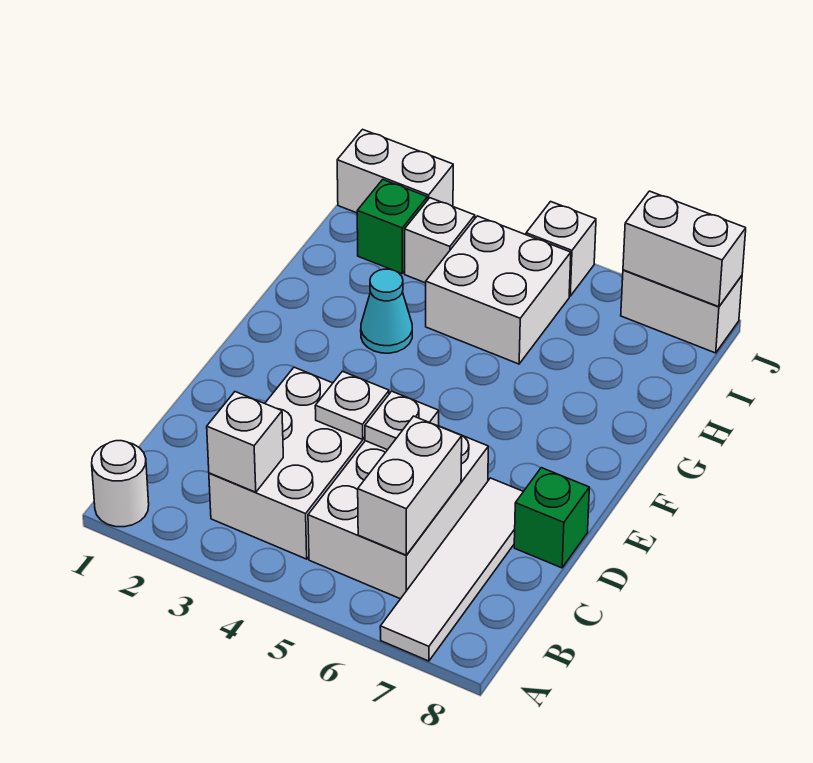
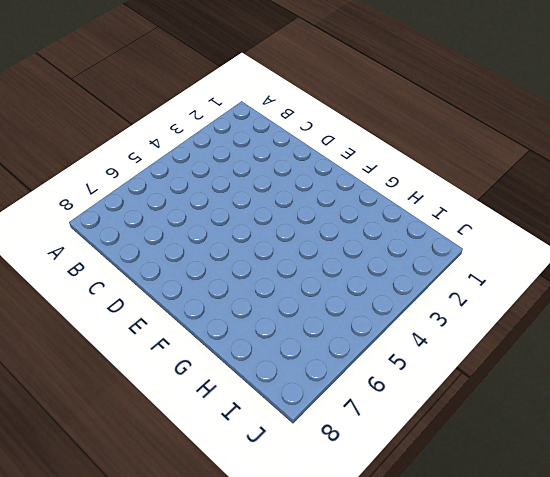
none -> white 1x1 round brick [92,441,149,527]
none -> white 1x4 tile [380,478,523,661]
none -> white 2x3 brick [209,367,365,559]

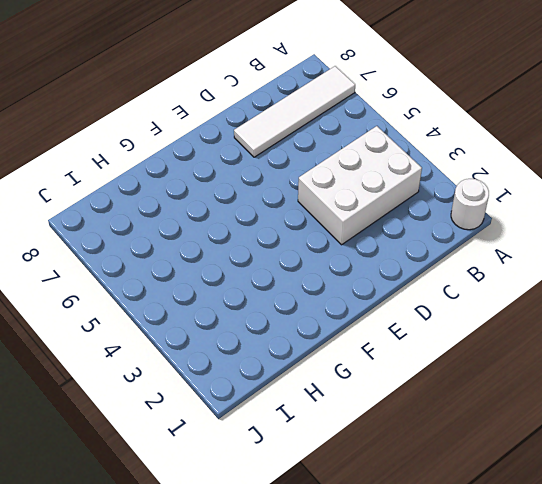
none -> white 2x3 brick [308,427,488,599]
none -> green 1x1 brick [514,468,589,568]
none -> cyan 1x1 cone [361,269,412,353]

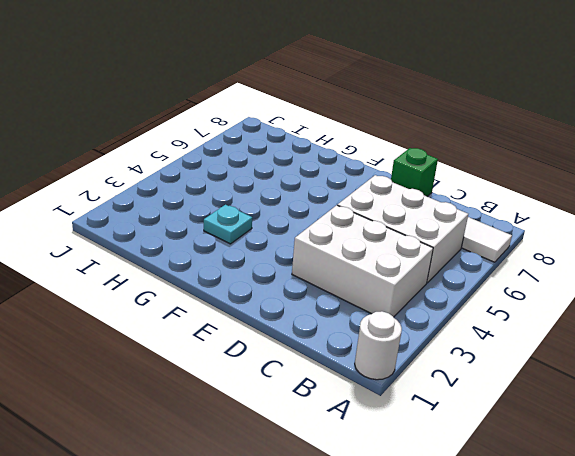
cyan 1x1 plate [204,205,252,244] -> cyan 1x1 cone [361,269,412,353]
none -> white 2x2 brick [426,216,571,364]
none -> green 1x1 brick [357,180,427,274]
none -> white 1x1 brick [405,198,475,283]

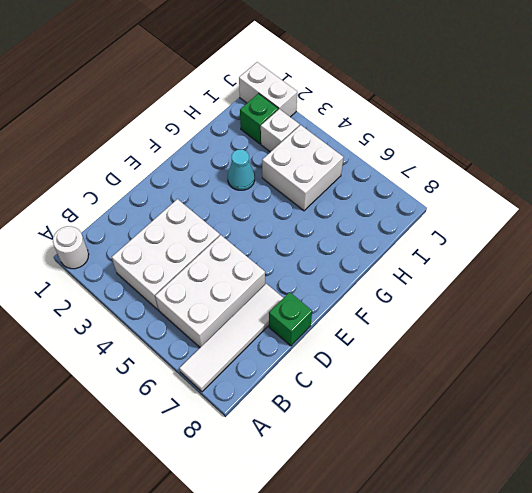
none -> white 1x1 brick [526,202,596,296]
none -> white 1x2 brick [621,270,742,353]
none -> white 1x1 brick [207,392,283,492]

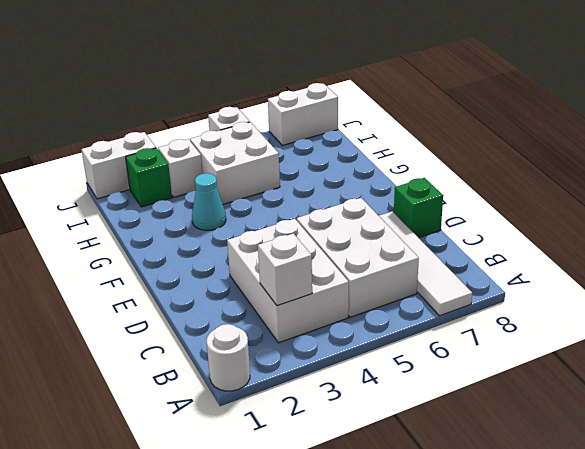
none -> white 1x2 brick [358,416,462,555]
none -> white 1x1 plate [315,371,389,439]
none -> white 1x1 plate [365,391,439,450]

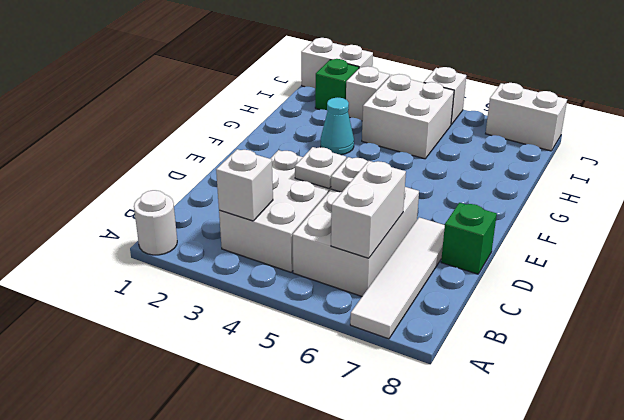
none -> white 1x2 brick [623,191,746,307]

